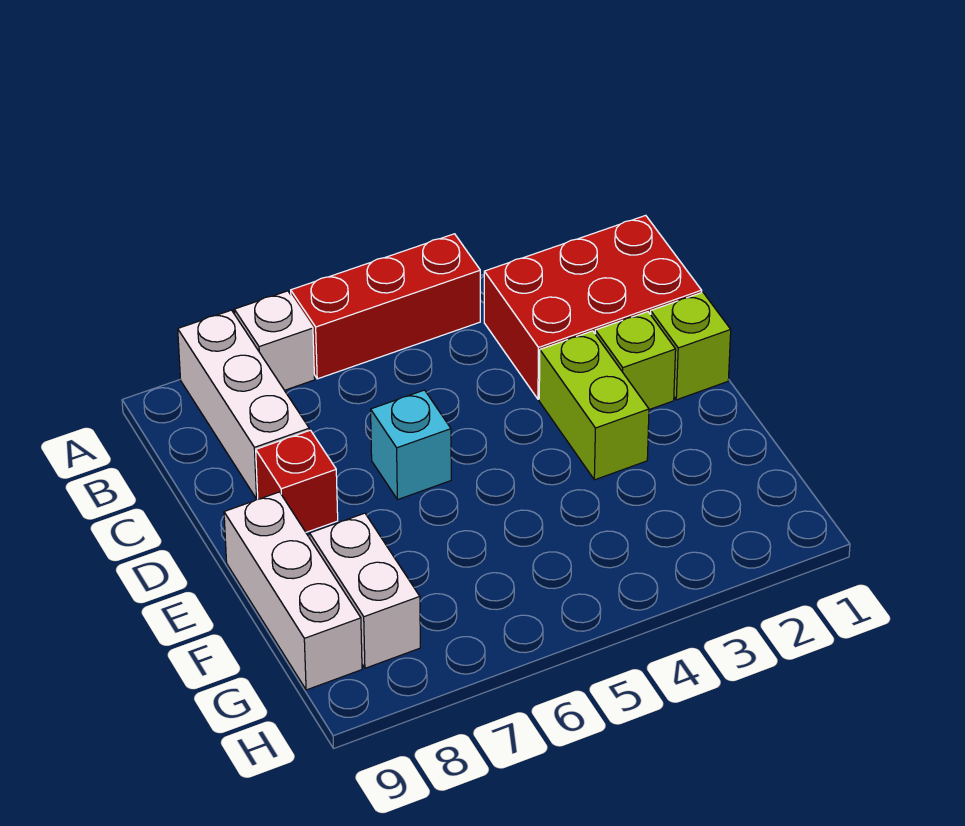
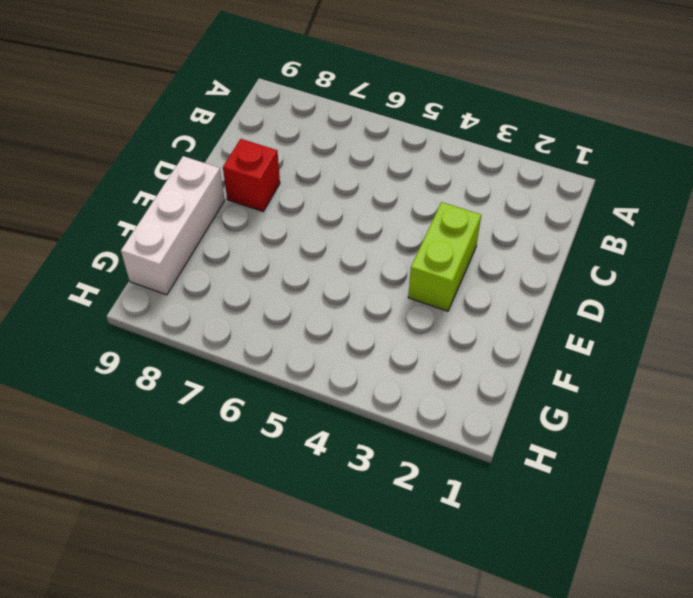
none -> red 1x3 brick [291,234,480,379]
none -> white 1x1 brick [234,291,315,390]

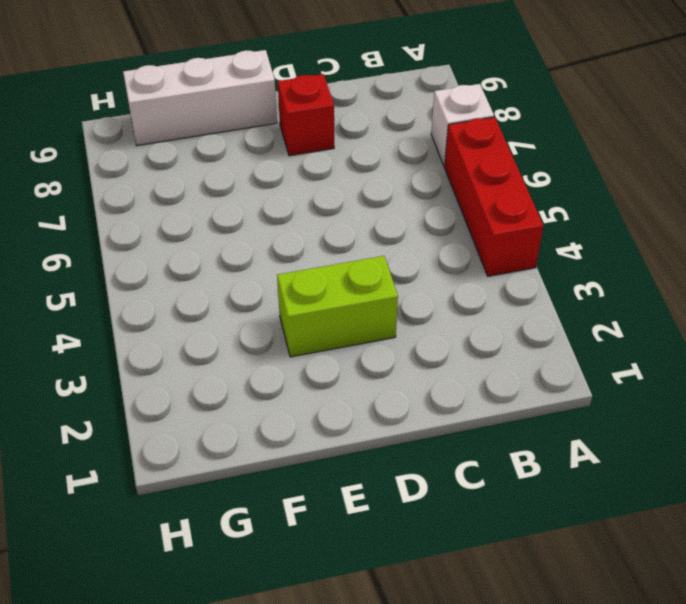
none -> white 1x3 brick [178,310,309,499]
none -> red 2x3 brick [484,215,702,399]

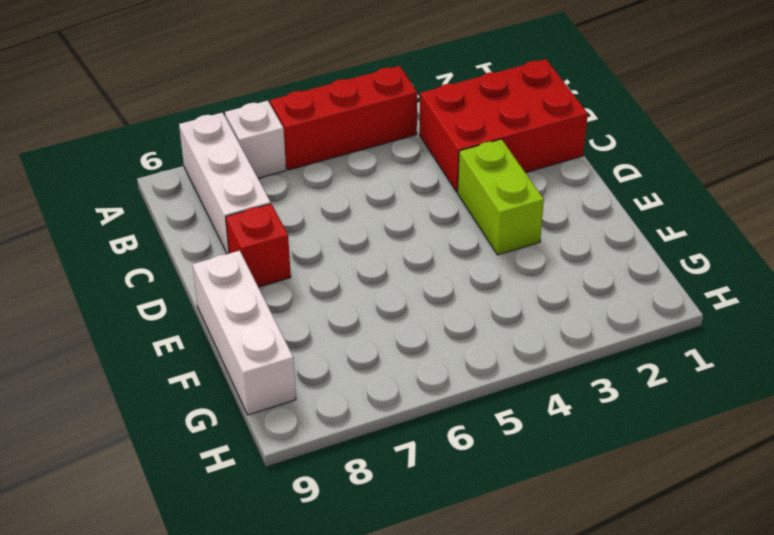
none -> lime 1x1 brick [651,292,731,400]
none -> lime 1x1 brick [595,312,676,410]

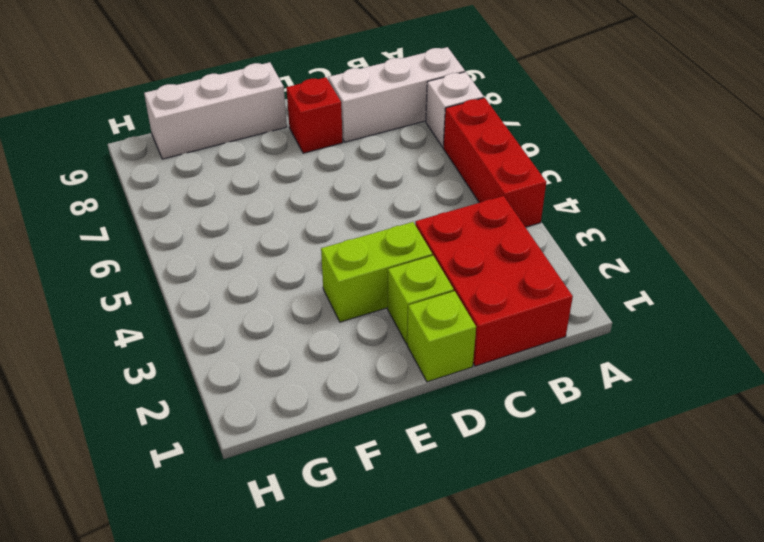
none -> cyan 1x1 brick [371,390,451,500]
none -> white 1x2 brick [310,513,420,668]

